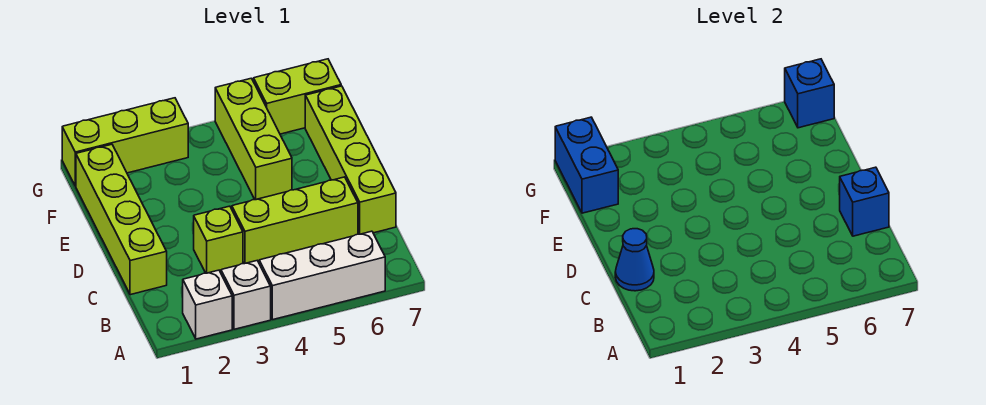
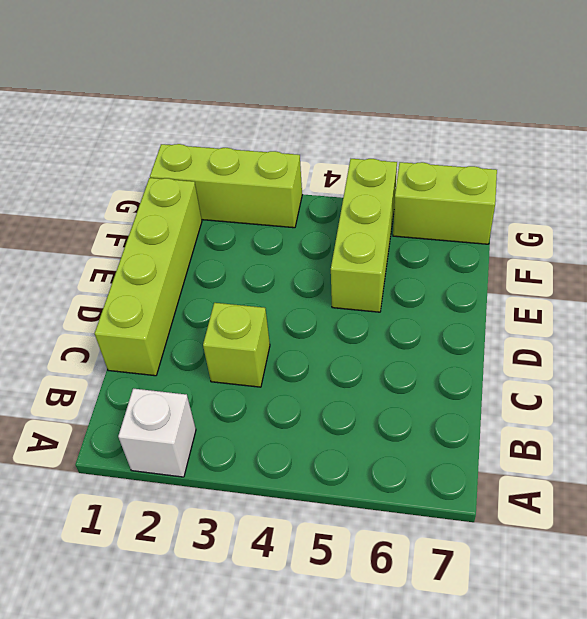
none -> white 1x1 brick [221,261,271,329]
none -> white 1x3 brick [259,231,385,320]
none -> lime 1x3 brick [232,177,358,264]

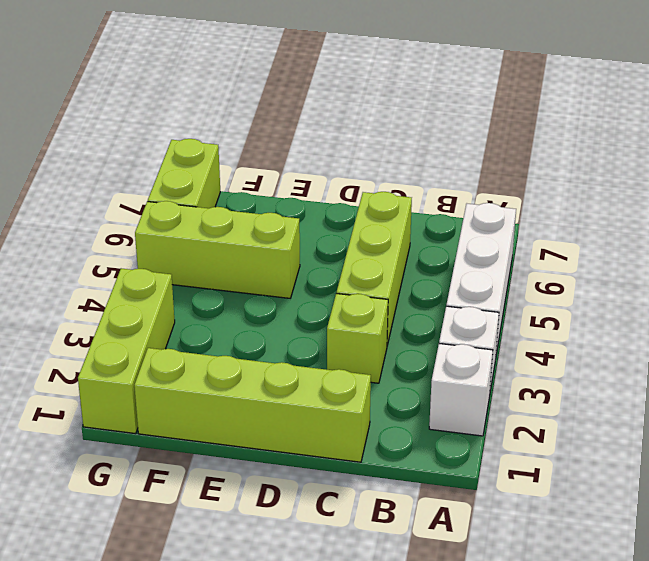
none -> lime 1x4 brick [305,86,396,234]
none -> blue 1x1 cone [615,229,654,291]
none -> blue 1x1 brick [840,167,889,236]

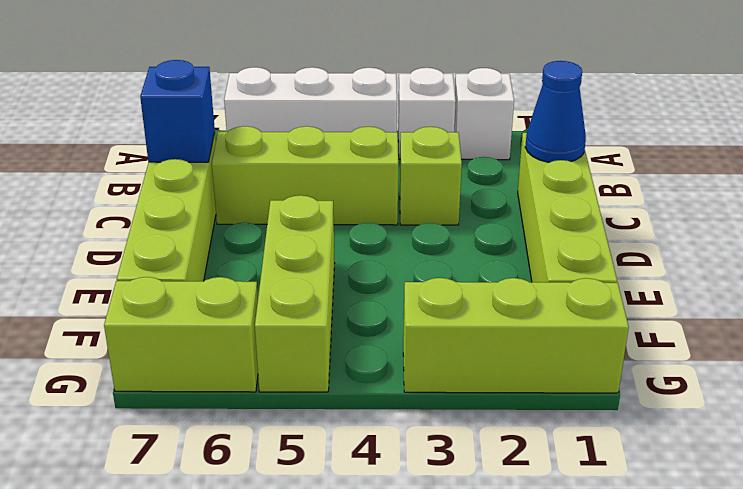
none -> blue 1x2 brick [555,117,618,213]
none -> blue 1x1 brick [785,59,834,128]

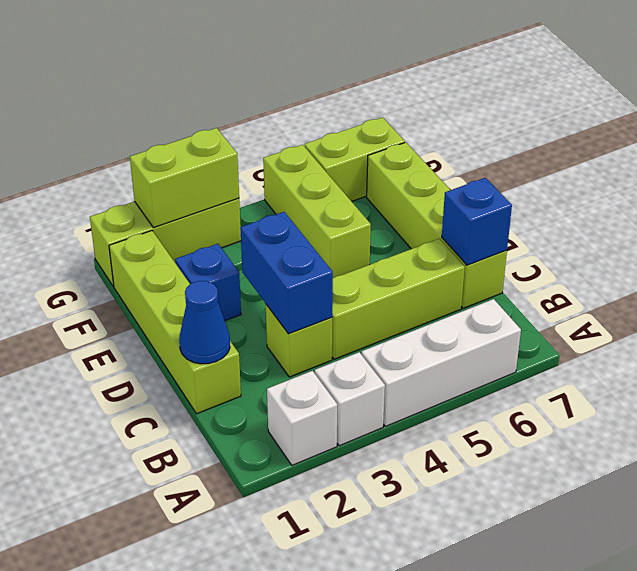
blue 1x2 brick [240,212,333,334] -> blue 1x2 brick moved to [555,117,618,213]
blue 1x1 brick [175,244,241,321] -> blue 1x1 brick moved to [785,59,834,128]
lime 1x2 brick [130,128,239,228] -> none

